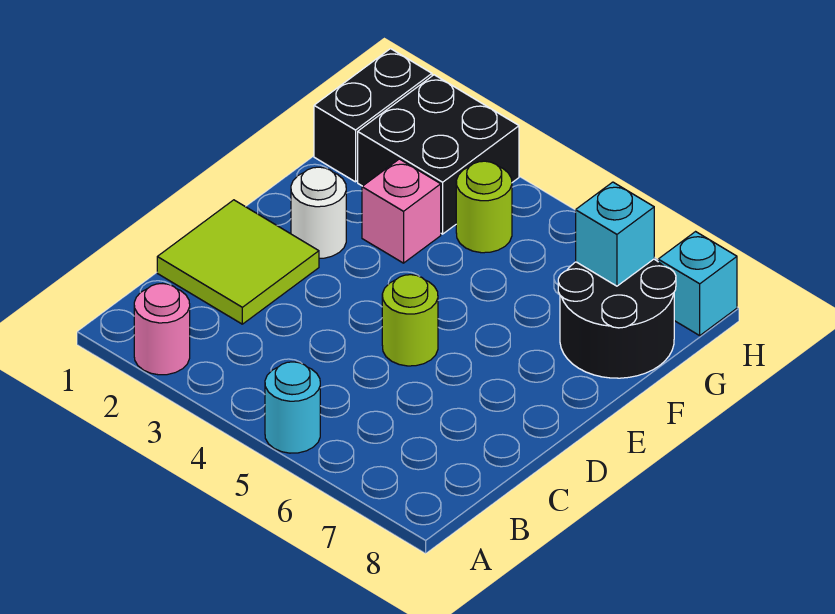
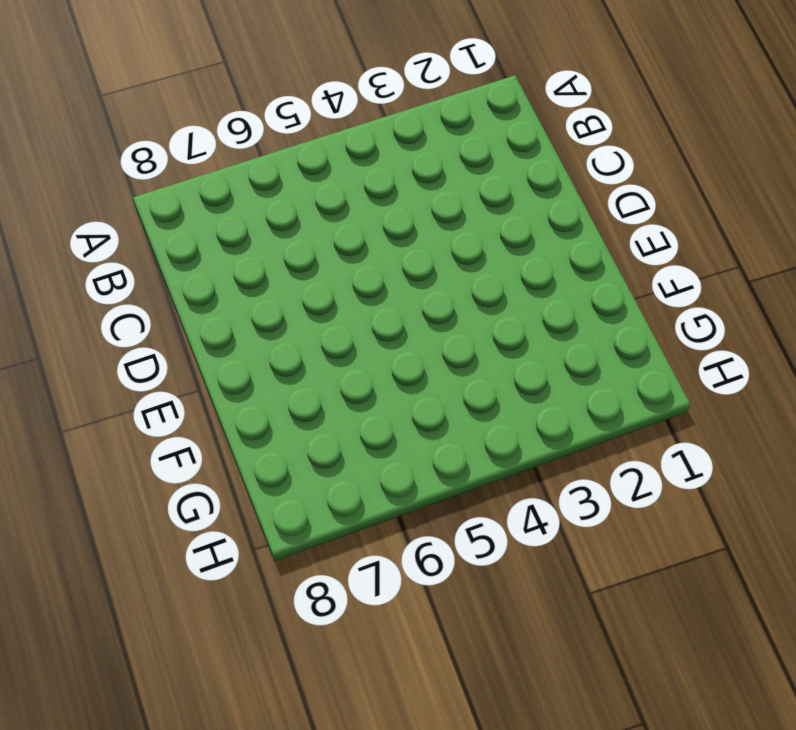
none -> pink 1x1 round brick [134,284,190,375]
none -> cyan 1x1 round brick [265,362,320,453]
none -> lime 2x2 tile [157,200,319,324]

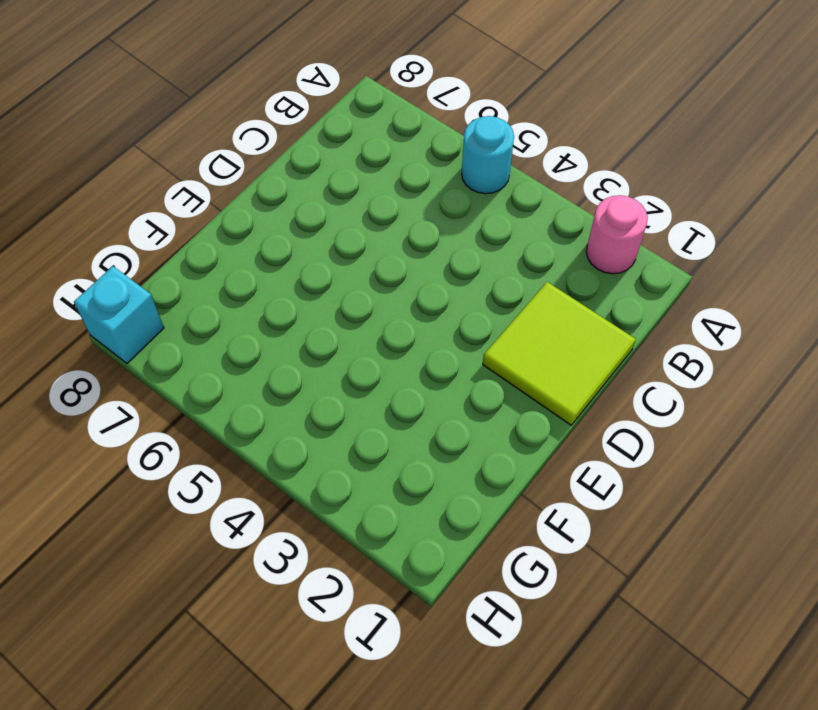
none -> lime 1x1 round brick [382,275,438,366]
none -> white 1x1 round brick [291,167,346,258]
none -> pink 1x1 brick [362,159,441,263]

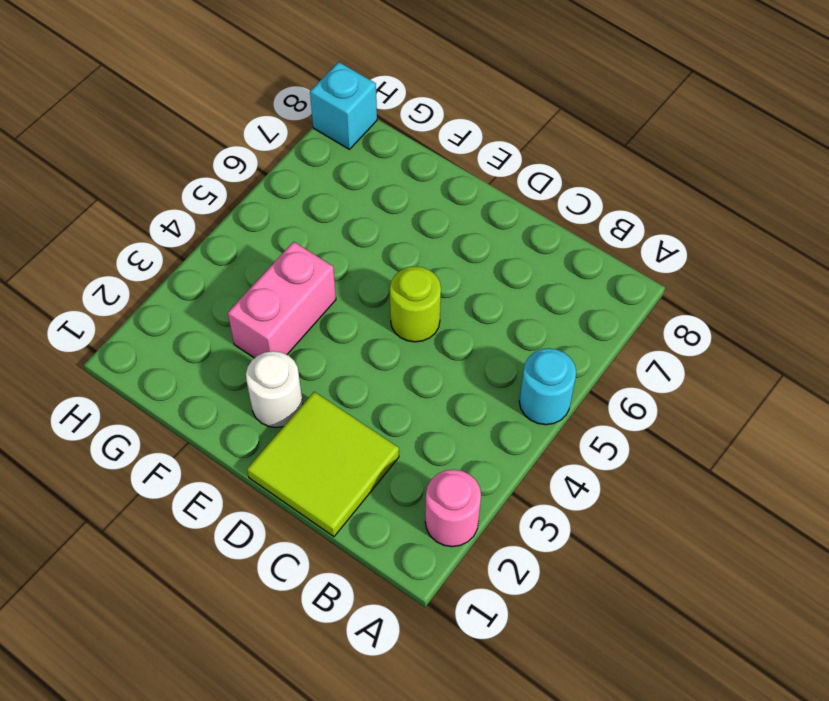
pink 1x2 brick [228,242,336,358] -> pink 1x1 brick [362,159,441,263]
none -> black 2x2 round brick [558,259,676,378]
none -> black 1x2 brick [314,49,432,182]
none -> black 2x2 brick [358,75,519,234]

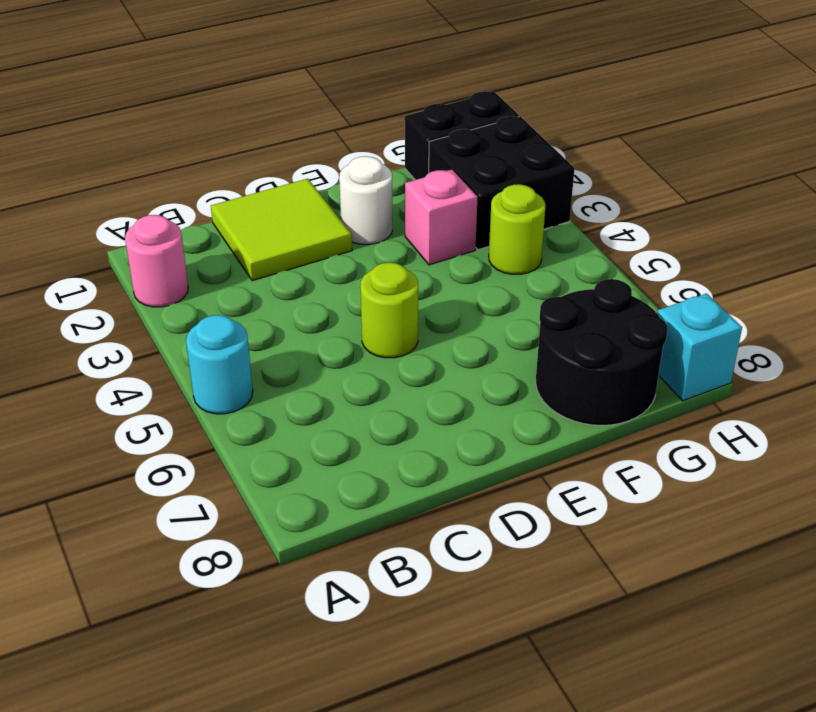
none -> cyan 1x1 brick [576,182,654,286]

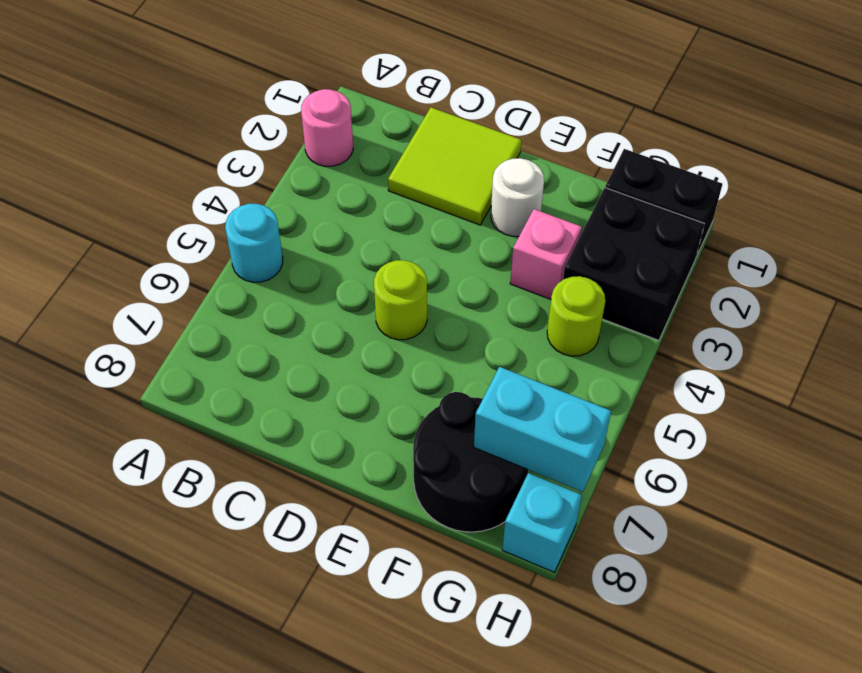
cyan 1x2 brick [474,367,611,492] -> cyan 1x1 brick [576,182,654,286]

